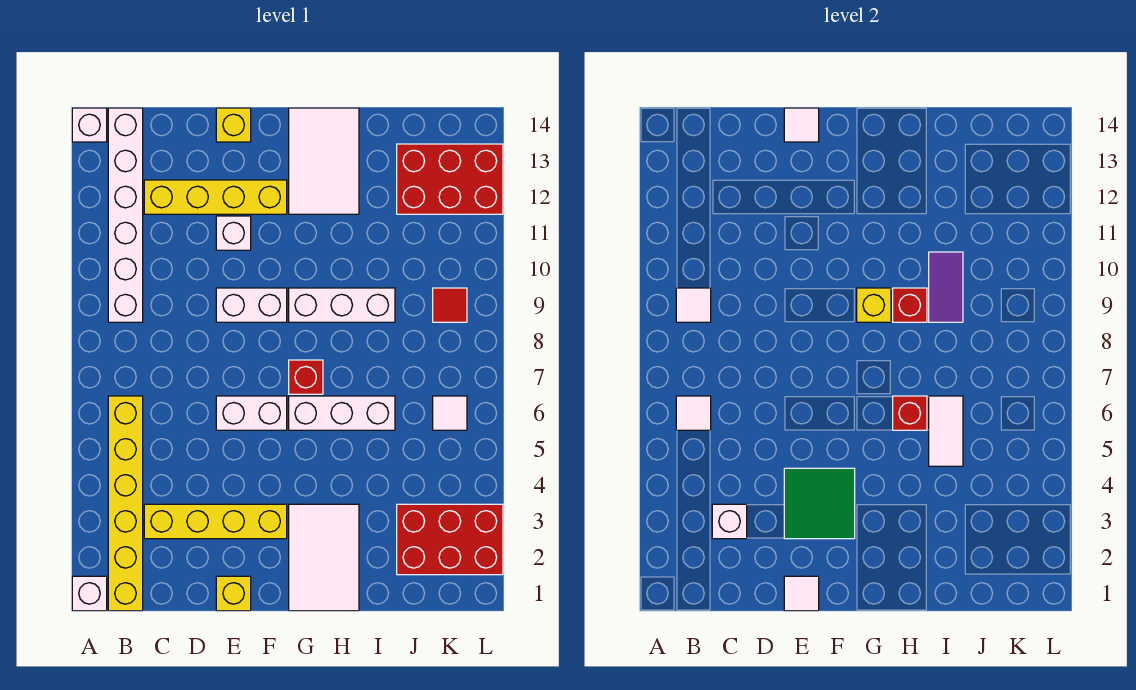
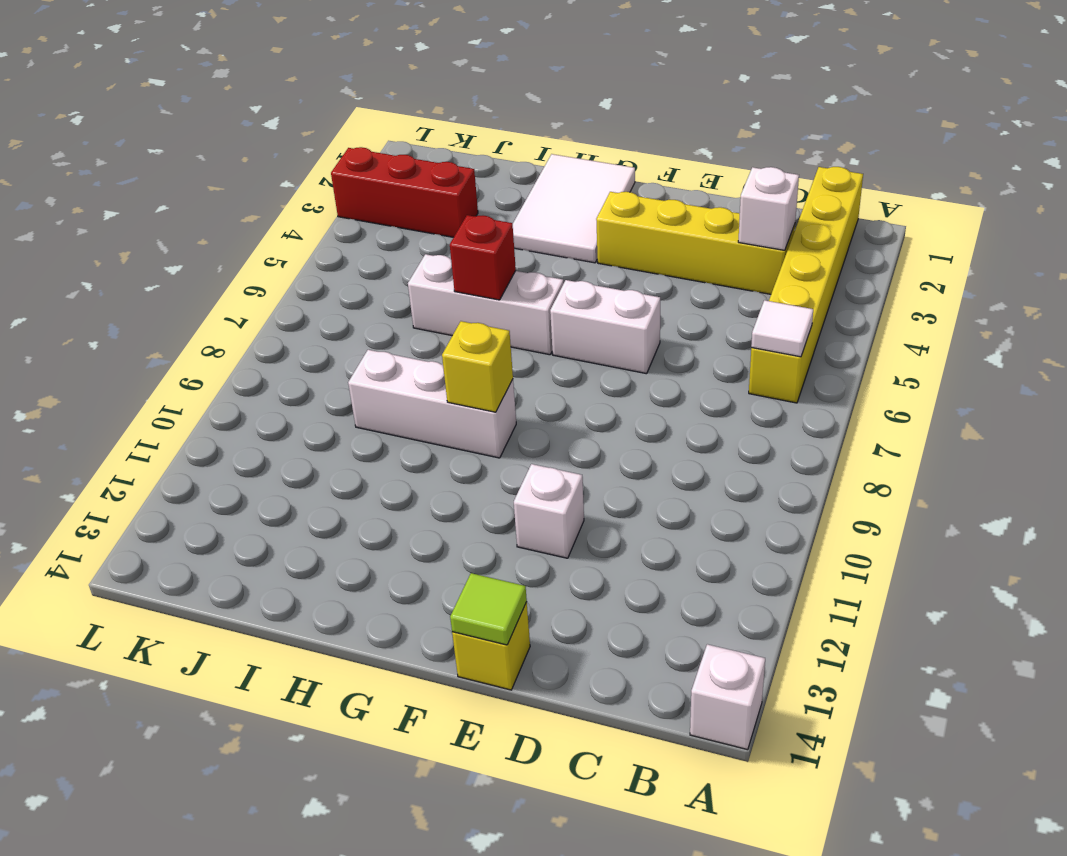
lime 1x1 tile [450,573,527,645] -> white 1x1 tile [784,108,819,142]
red 1x3 brick [331,147,478,237] -> red 2x3 brick [397,504,503,575]
none -> white 1x1 brick [72,576,107,611]
none -> white 1x6 brick [108,108,143,322]
none -> yellow 1x4 brick [144,180,287,214]
none -> yellow 1x1 brick [216,576,251,611]

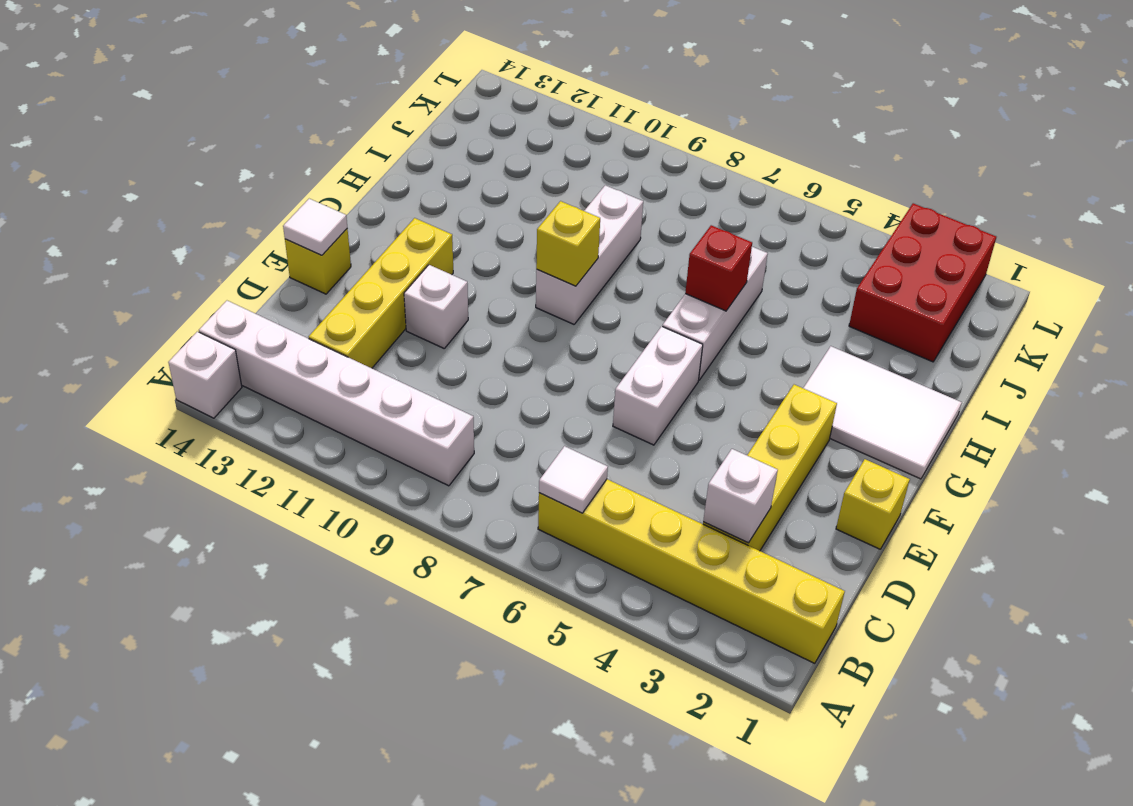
none -> white 1x1 brick [72,576,107,611]
none -> white 1x2 brick [216,288,287,322]
none -> red 1x1 brick [289,360,323,394]
none -> white 2x3 tile [289,108,359,214]

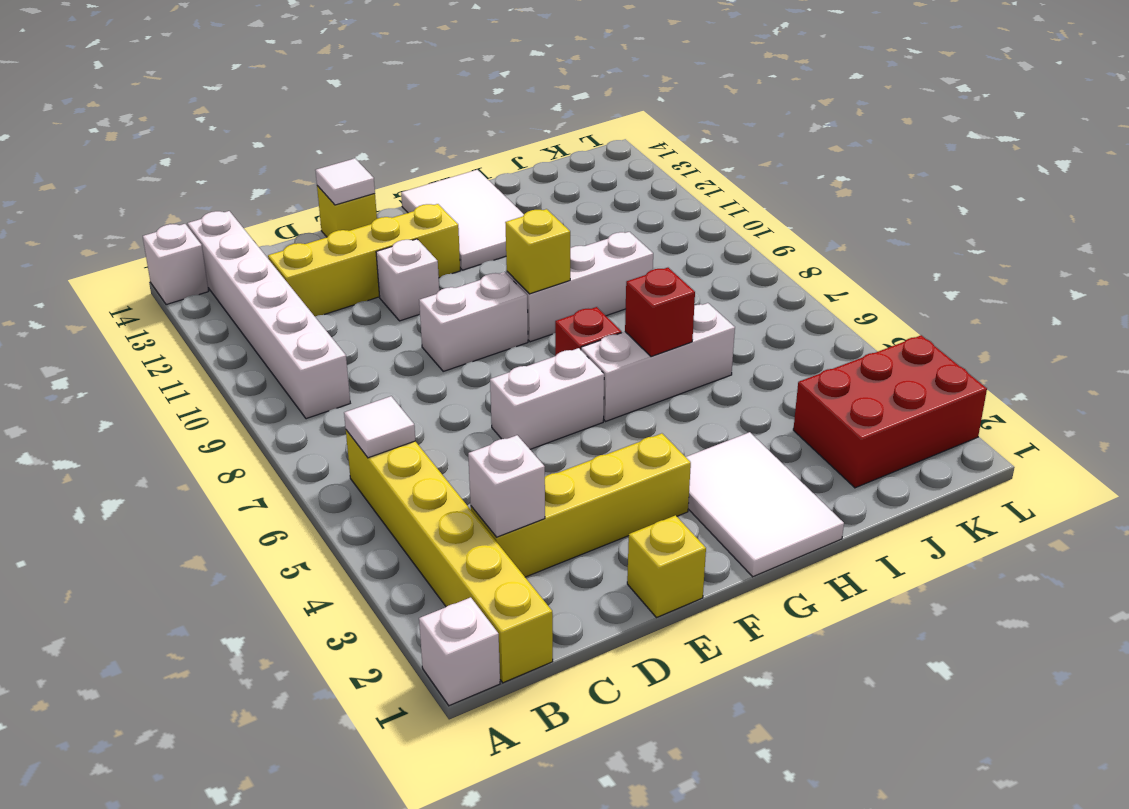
none -> red 2x3 brick [397,144,503,214]
none -> white 1x1 tile [433,396,467,430]
none -> red 1x1 tile [433,288,467,322]
none -> white 1x1 tile [676,288,711,322]

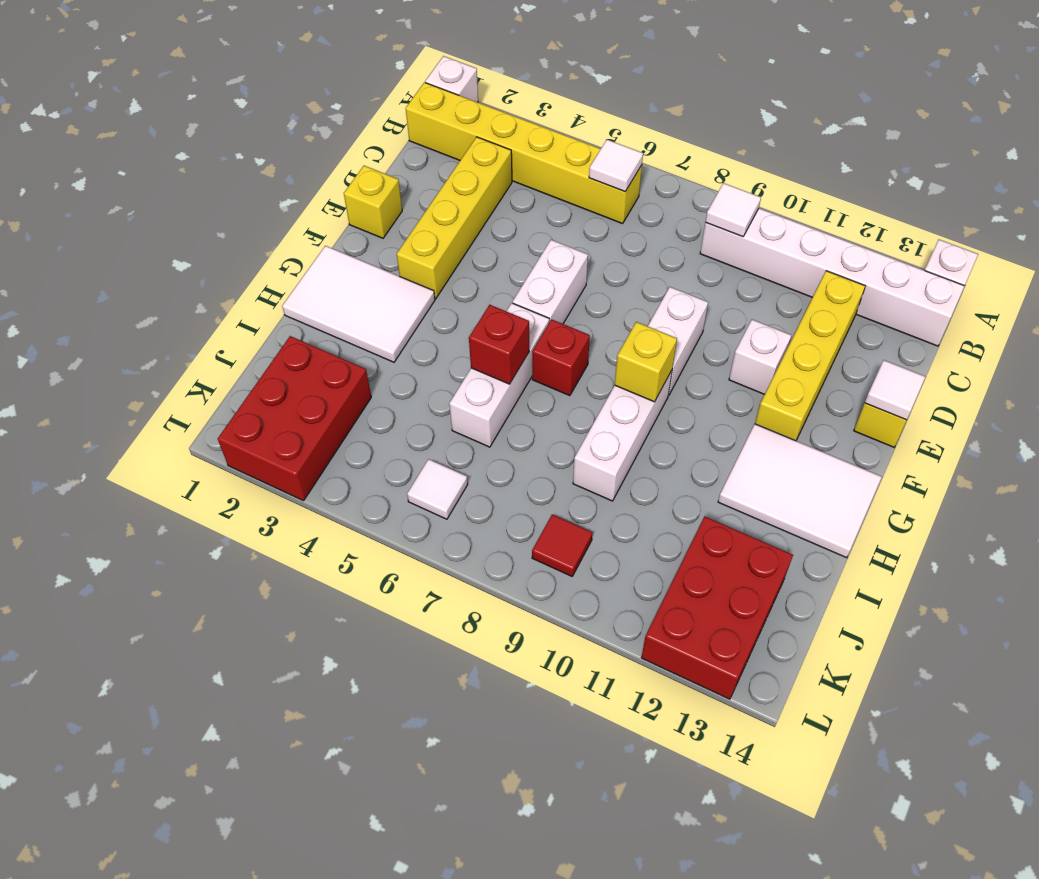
none -> white 1x1 brick [712,504,747,539]
none -> white 1x1 tile [784,576,819,611]
none -> green 2x2 tile [784,468,855,539]
none -> red 1x1 brick [893,288,927,322]

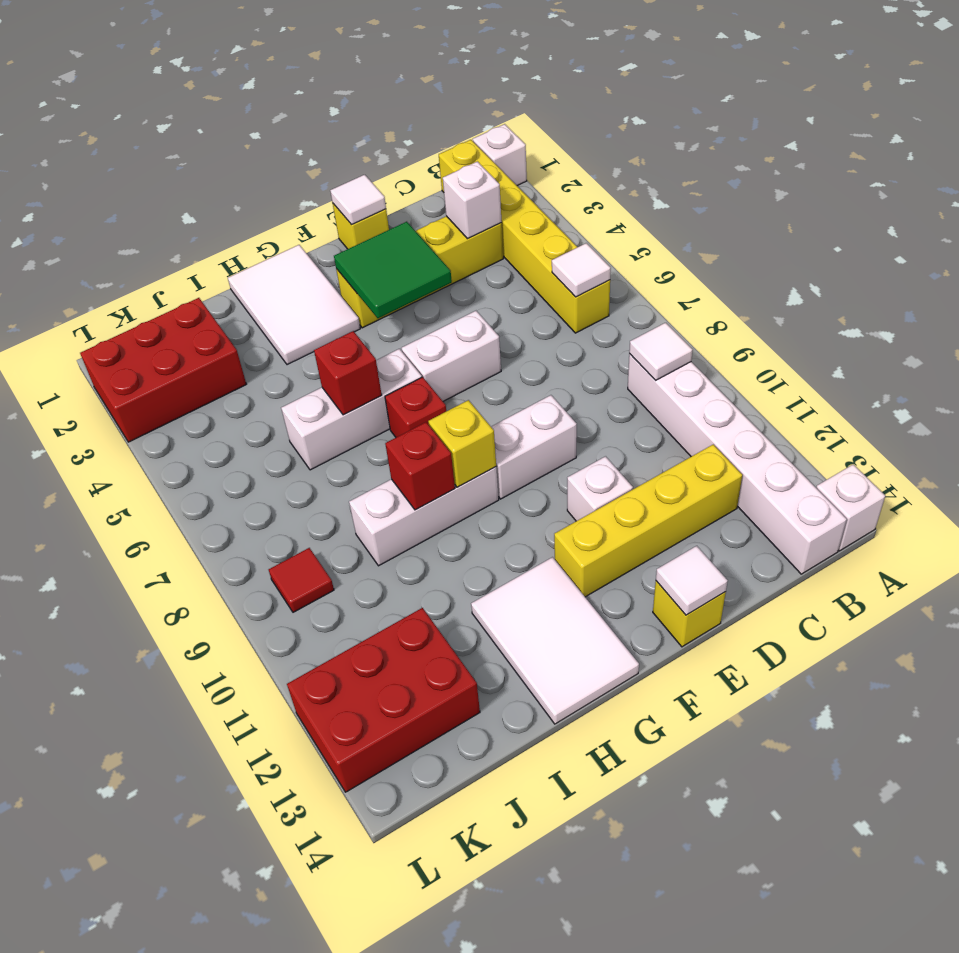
none -> white 1x1 tile [433,396,467,430]
none -> white 1x2 tile [929,396,963,466]
none -> purple 1x2 tile [929,252,963,322]

